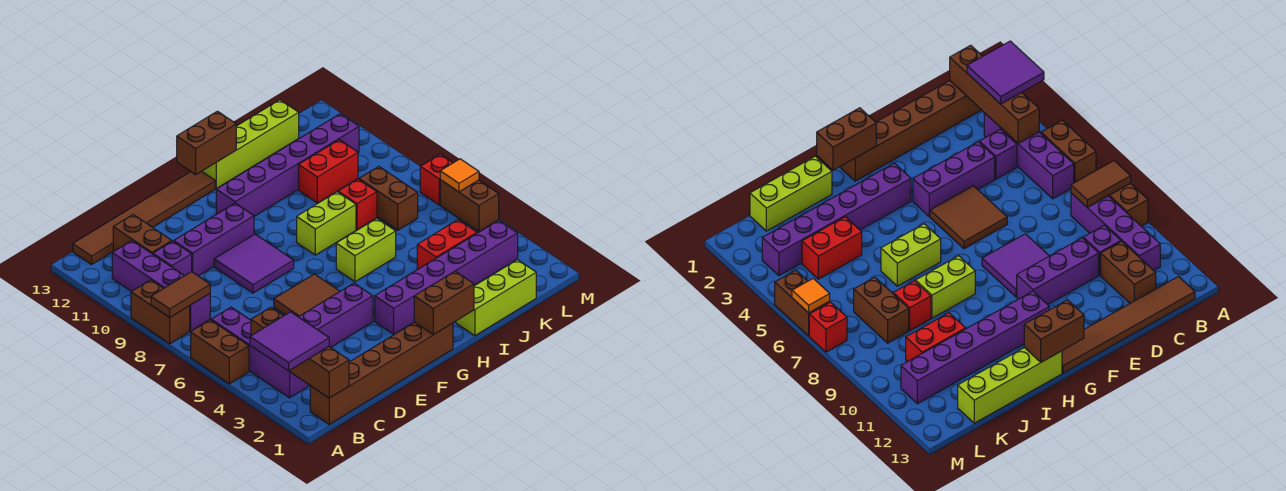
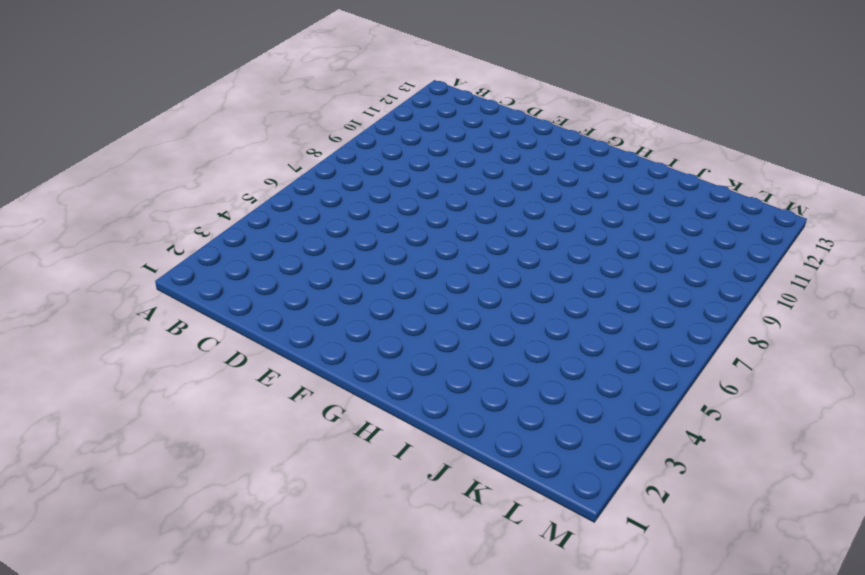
none -> brown 1x2 brick [191,320,249,384]
none -> brown 1x2 brick [131,280,190,344]
none -> brown 1x6 brick [310,322,453,424]
none -> purple 1x4 brick [211,307,309,398]

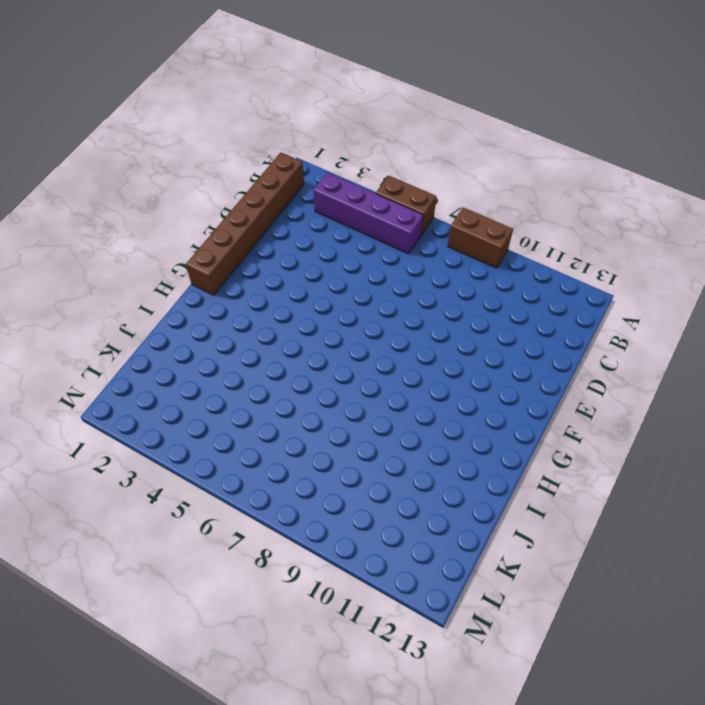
none -> purple 1x4 brick [112,241,210,331]
none -> brown 1x6 tile [73,171,215,264]
none -> purple 1x1 brick [979,129,1017,179]
none -> purple 1x1 brick [153,241,192,276]

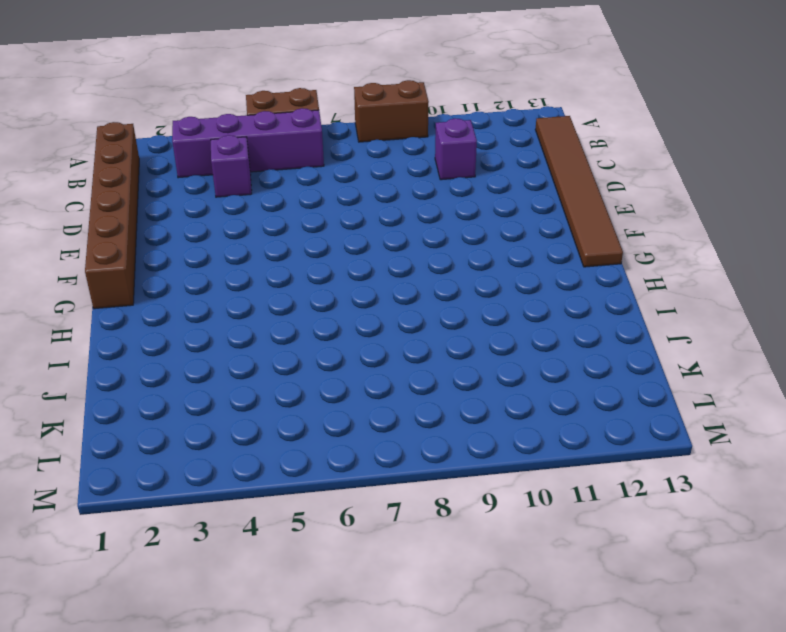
none -> purple 1x4 brick [112,241,210,331]
none -> brown 1x2 brick [113,215,172,254]
none -> purple 1x3 brick [299,283,373,347]
none -> purple 1x3 brick [174,203,254,276]

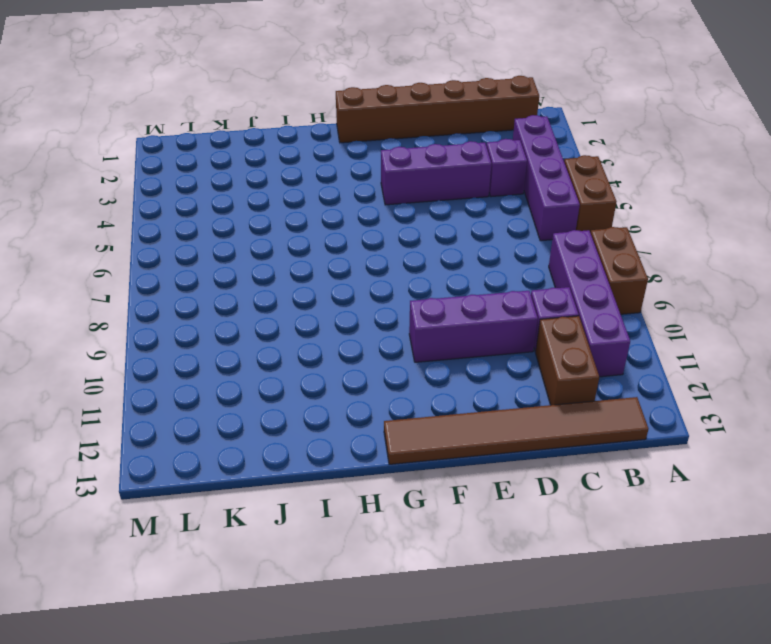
none -> brown 2x2 tile [274,274,340,317]
none -> purple 2x2 tile [214,234,294,293]
none -> purple 1x6 brick [375,220,518,334]
none -> purple 1x6 brick [216,114,359,216]

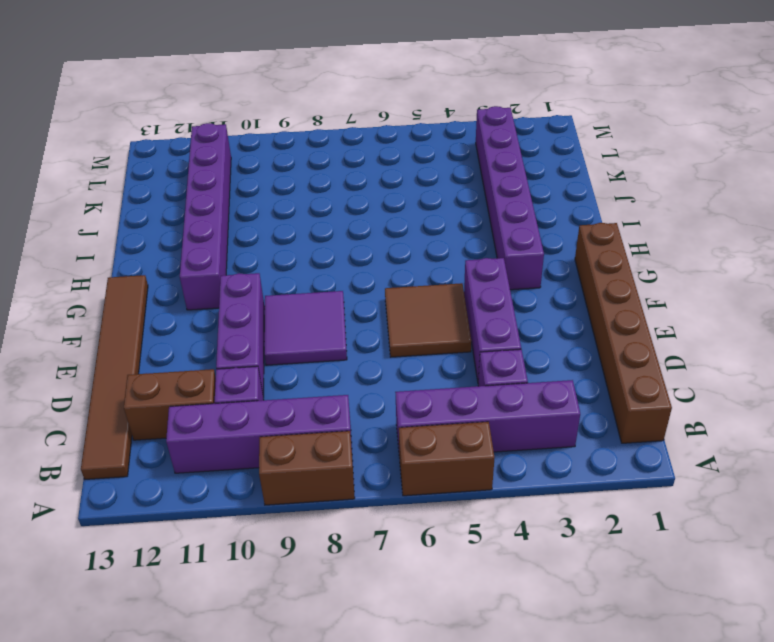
none -> lime 1x2 brick [336,218,396,282]
none -> lime 1x2 brick [297,192,356,255]
none -> lime 1x4 brick [202,100,299,188]
none -> lime 1x3 brick [456,260,536,336]

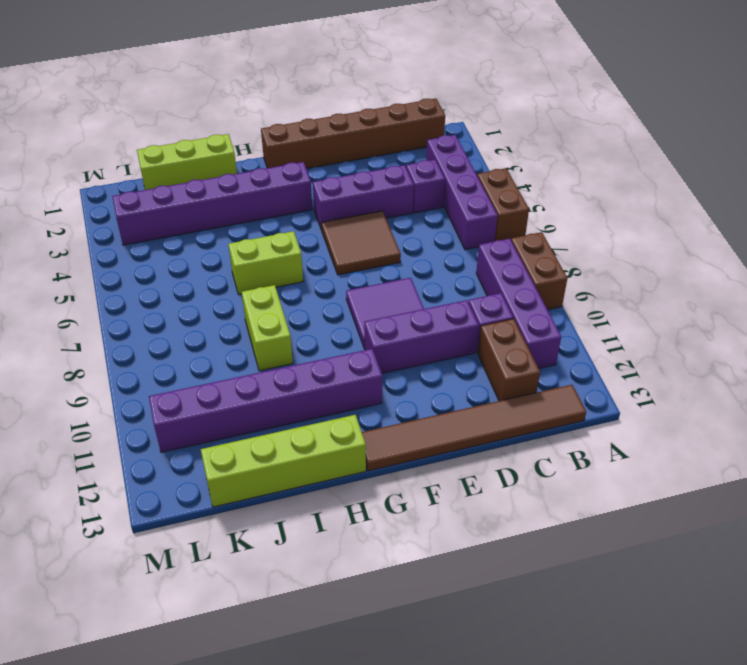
lime 1x2 brick [242,285,293,371] -> lime 1x2 brick turned to [297,192,356,255]
none -> red 1x2 brick [417,220,477,270]
none -> red 1x1 brick [338,179,377,230]
none -> red 1x2 brick [299,140,358,203]
none -> brown 1x2 brick [359,166,418,230]

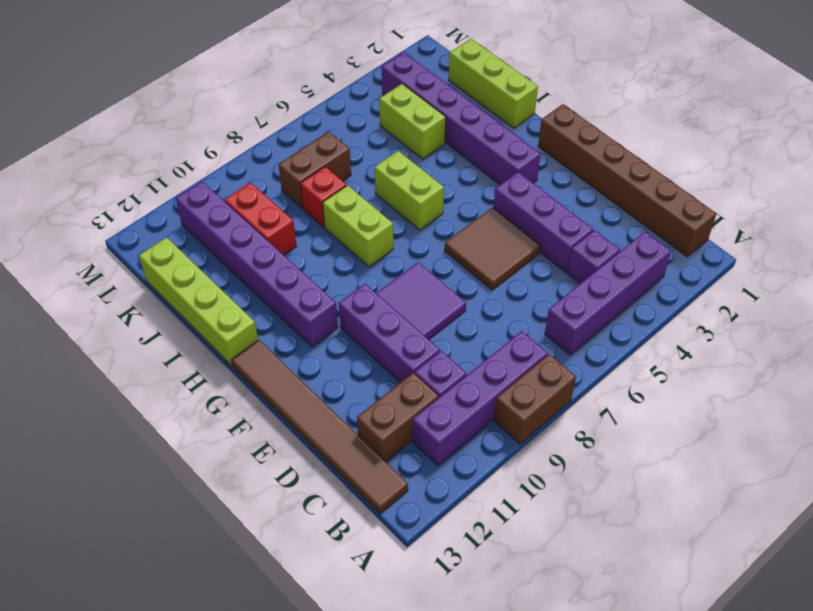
lime 1x2 brick [379,84,446,159] -> red 1x2 brick [417,220,477,270]
none -> brown 1x2 brick [191,320,249,384]
none -> brown 1x2 brick [440,180,499,232]
none -> red 1x1 brick [420,154,453,205]
none -> brown 1x2 tile [151,272,210,317]

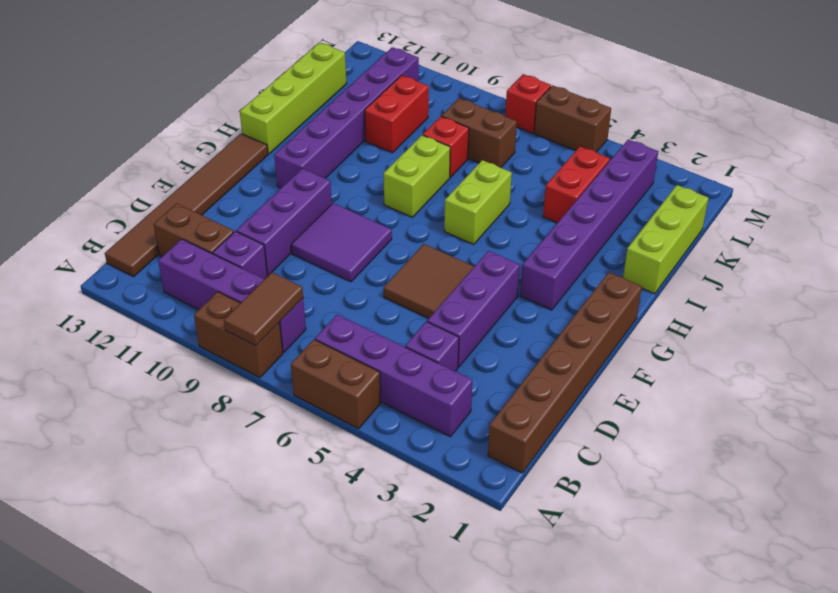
none -> brown 1x4 brick [251,307,349,398]
none -> brown 1x2 brick [414,271,474,335]
none -> brown 1x2 brick [177,111,236,175]
none -> orange 1x1 tile [440,159,479,192]

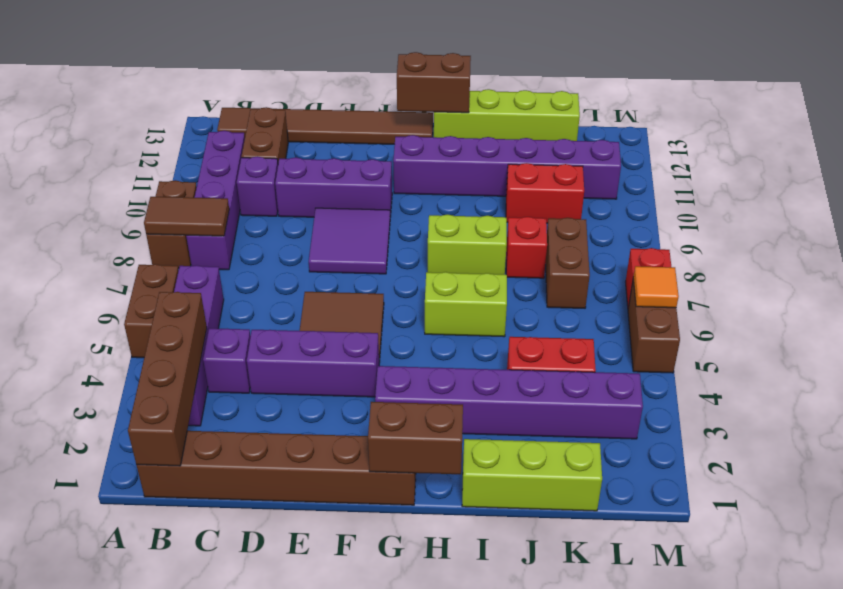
none -> purple 2x2 tile [250,312,329,371]

